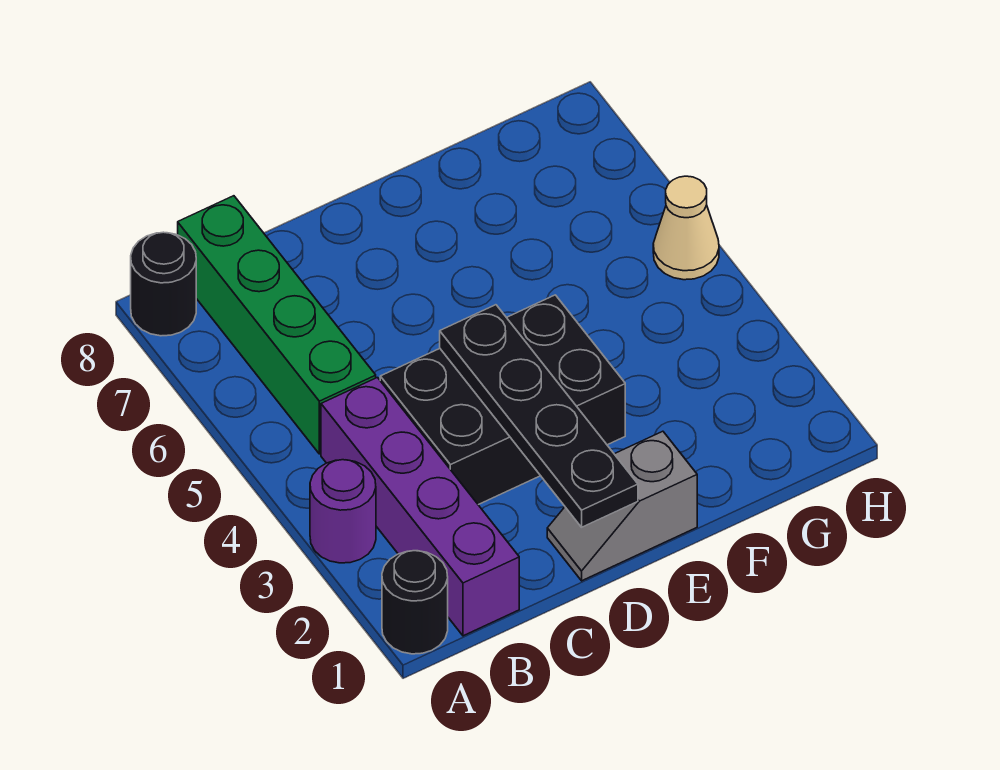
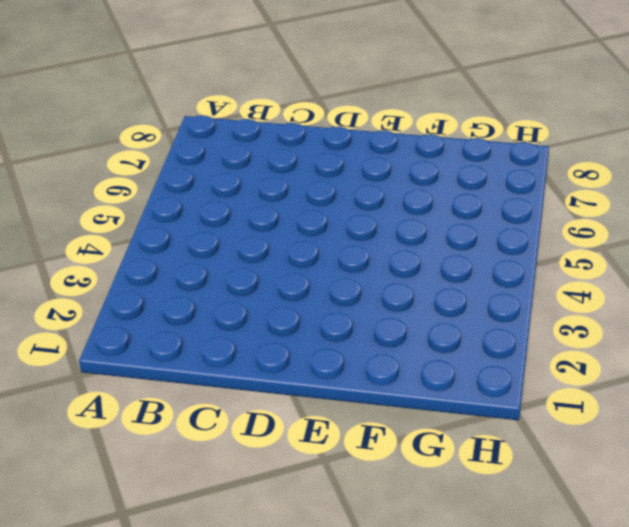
none -> black 1x1 round brick [382,551,448,654]
none -> purple 1x1 round brick [310,460,376,563]

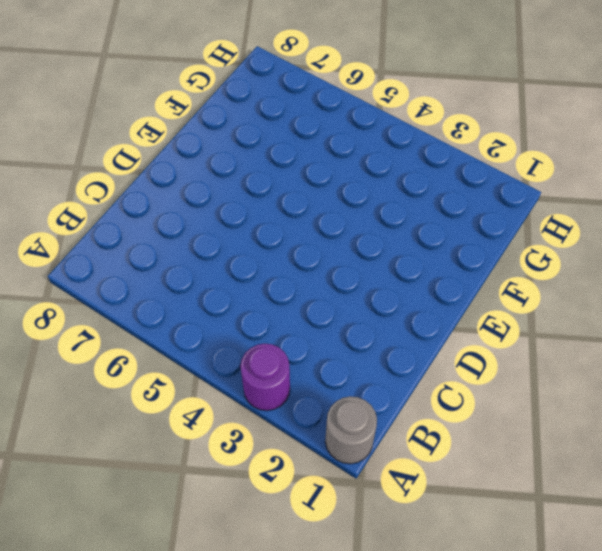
grey 1x1 round brick [325,396,377,464] -> black 1x1 round brick [382,551,448,654]
none -> black 1x1 round brick [131,232,196,336]
none -> purple 1x4 brick [321,378,519,636]

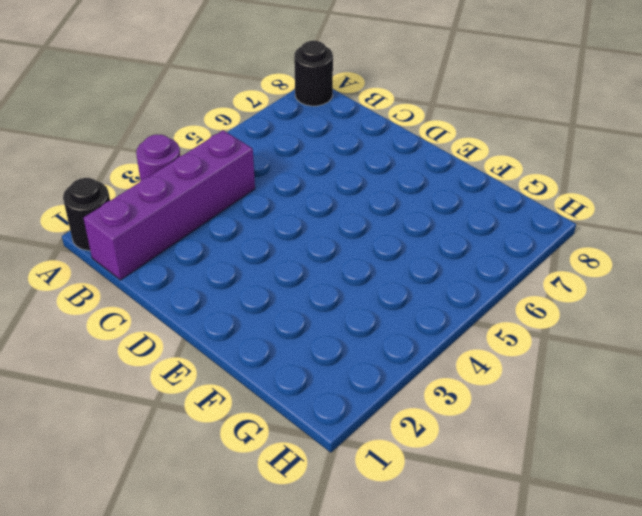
none -> green 1x4 brick [178,196,376,454]
none -> black 2x3 brick [380,295,625,505]

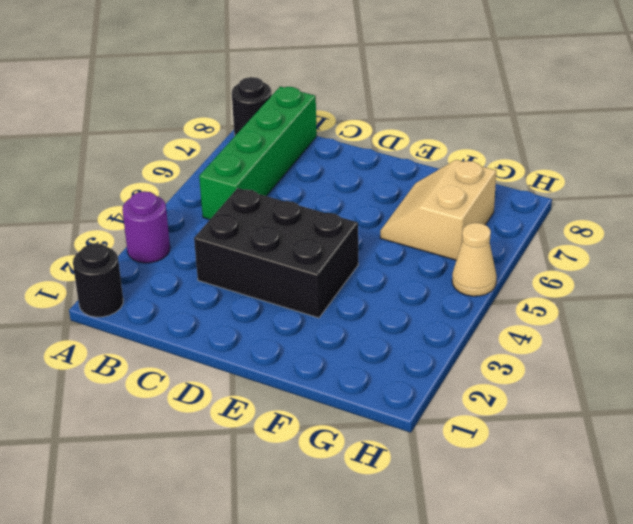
tan 2x2 slope [380,160,496,260] -> none
none -> purple 1x4 brick [321,378,519,636]
none -> grey 1x2 slope [547,431,697,581]

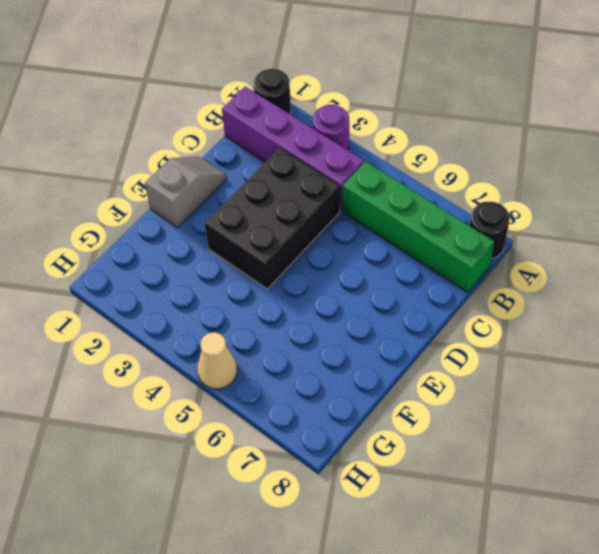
none -> black 1x4 plate [440,305,638,527]

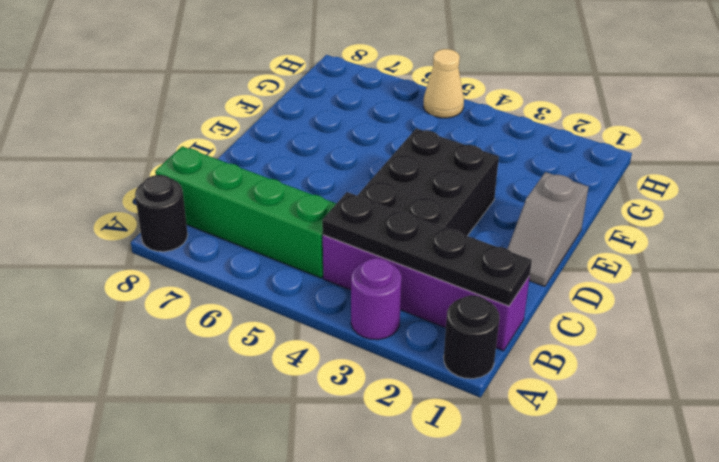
black 1x4 plate [322,192,532,306] -> black 1x4 plate moved to [440,305,638,527]

